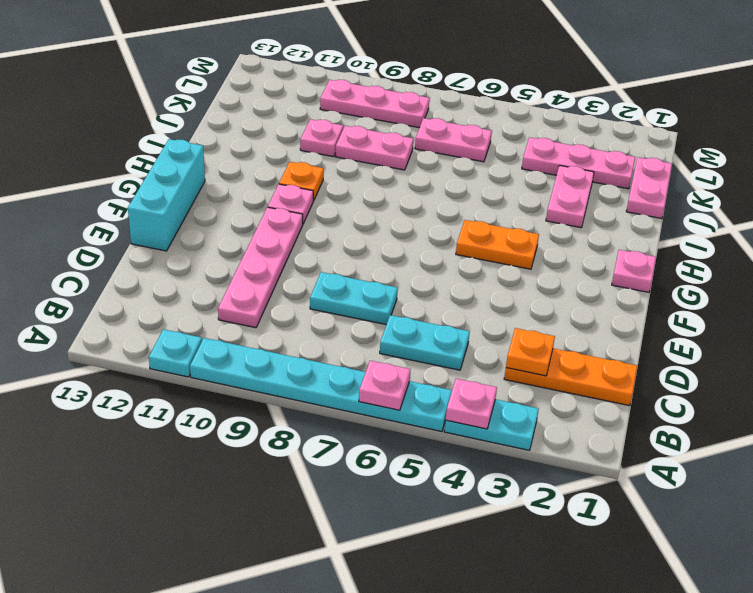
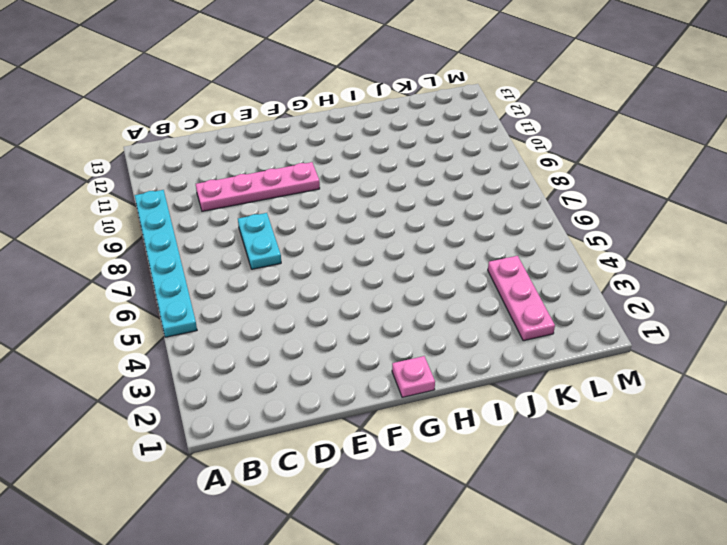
none -> cyan 1x2 plate [444,399,539,450]
none -> cyan 1x1 plate [149,329,202,377]
none -> orange 1x3 plate [504,348,637,406]

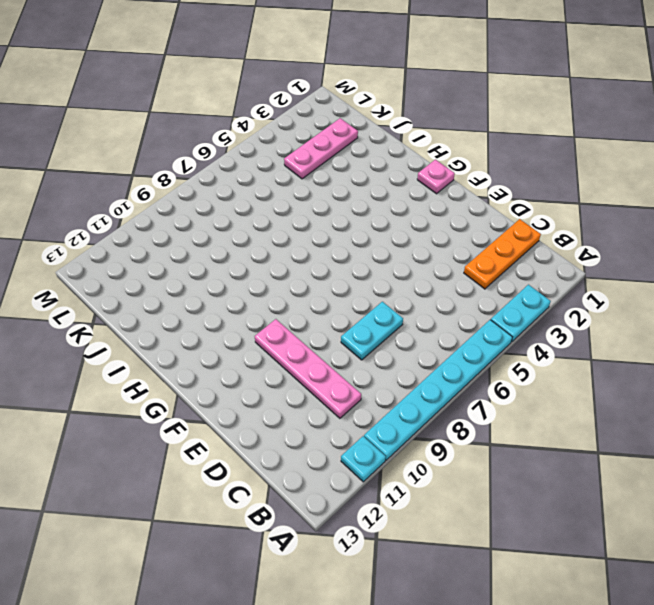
none -> cyan 1x2 plate [380,315,470,370]
none -> cyan 1x3 brick [128,139,205,251]
none -> orange 1x2 plate [456,220,539,269]

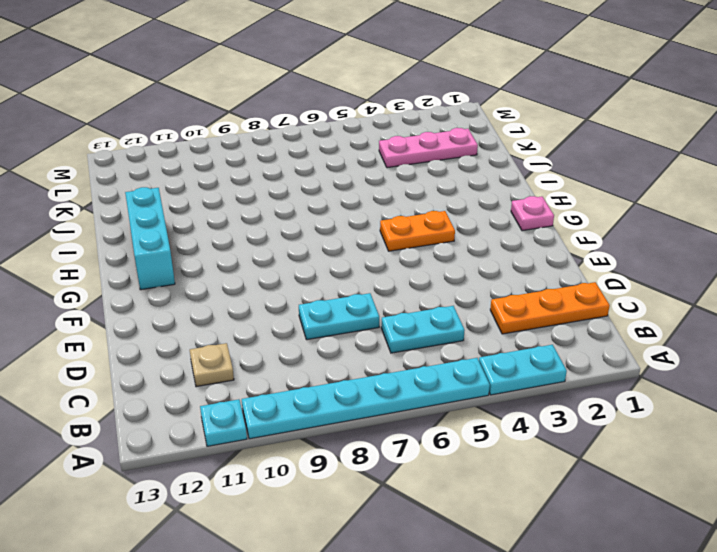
tan 1x1 plate [190,343,234,387] -> none
cyan 1x3 brick [125,187,175,290] -> cyan 1x3 brick moved to [128,139,205,251]
none -> pink 1x4 plate [218,207,303,328]
none -> pink 1x1 plate [268,184,313,224]
none -> orange 1x1 plate [279,162,324,201]

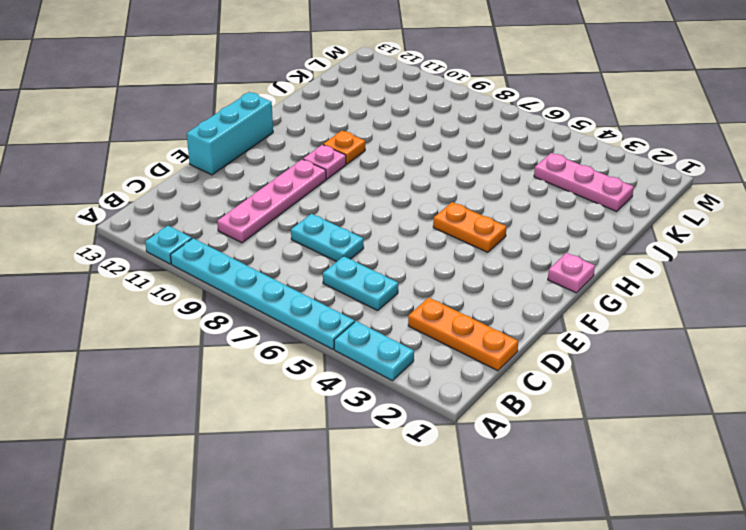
none -> pink 1x2 plate [546,165,594,228]
none -> pink 1x2 plate [626,157,672,219]
none -> pink 1x2 plate [335,126,413,170]

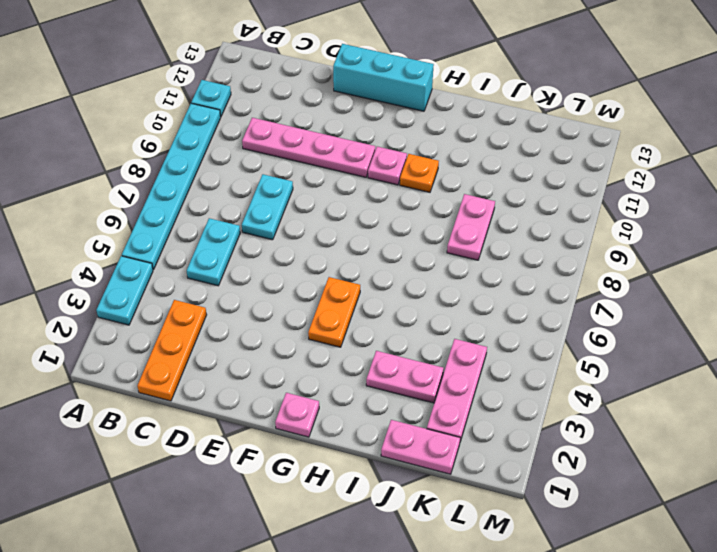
none -> pink 1x1 plate [300,119,343,157]
none -> pink 1x2 plate [415,118,492,162]
none -> pink 1x3 plate [320,80,429,128]

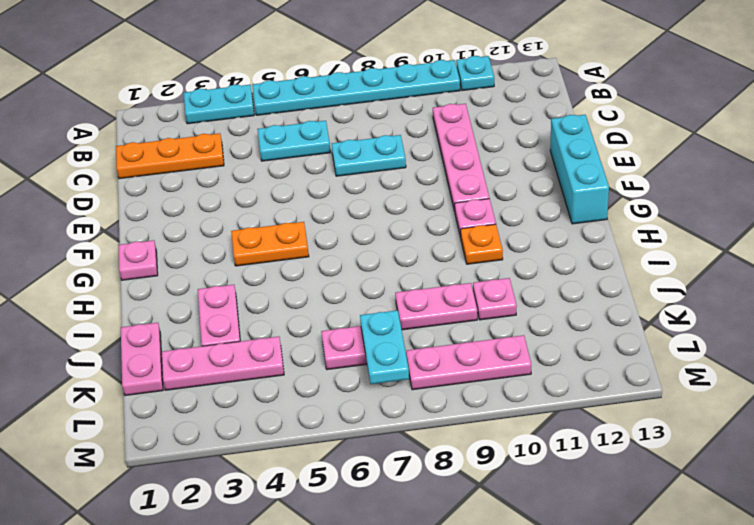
cyan 1x2 plate [360,310,409,384] -> none
none -> pink 1x1 plate [446,379,497,429]
none -> pink 1x1 plate [359,361,410,410]
none -> orange 1x1 plate [506,328,555,376]

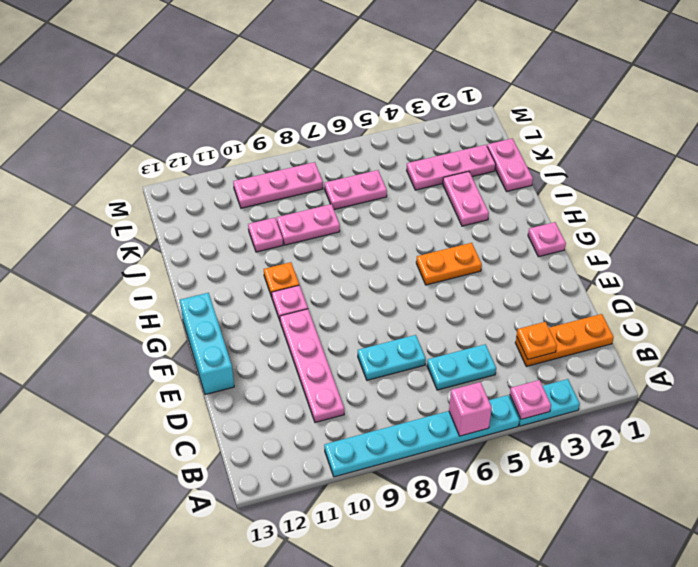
pink 1x1 brick [449,382,492,436] -> pink 1x1 plate [359,361,410,410]
none -> cyan 1x1 plate [149,329,202,377]

